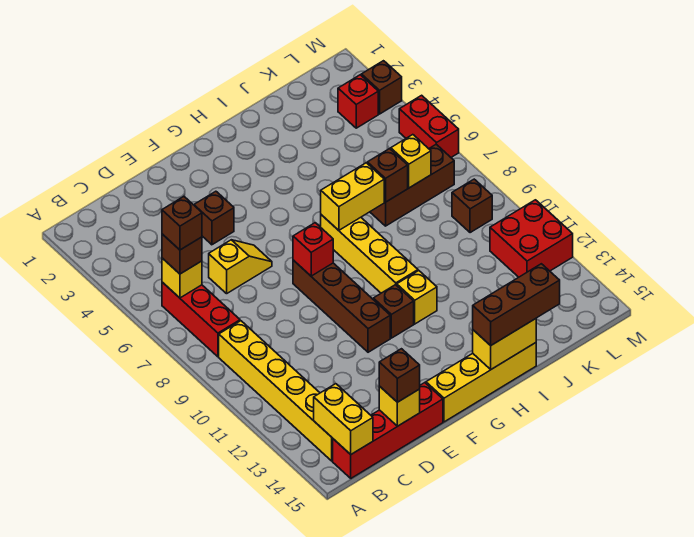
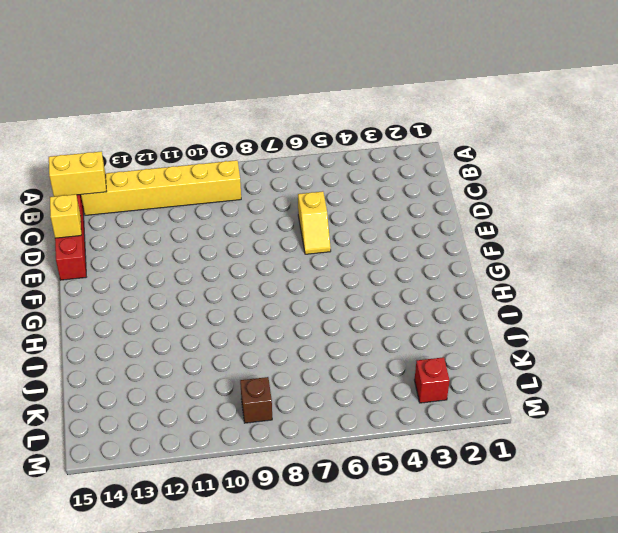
none -> red 1x3 brick [162,282,240,357]
none -> brown 1x1 brick [194,191,234,245]
none -> brown 1x4 brick [293,260,390,352]

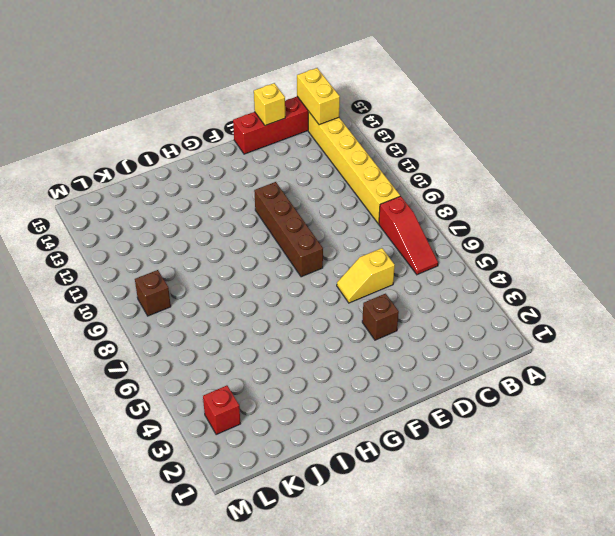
red 1x3 slope [379,196,438,275] -> red 1x3 brick [162,282,240,357]
none -> yellow 1x4 brick [426,343,536,422]
none -> brown 1x1 brick [373,285,414,338]
none -> yellow 1x4 brick [321,215,418,293]

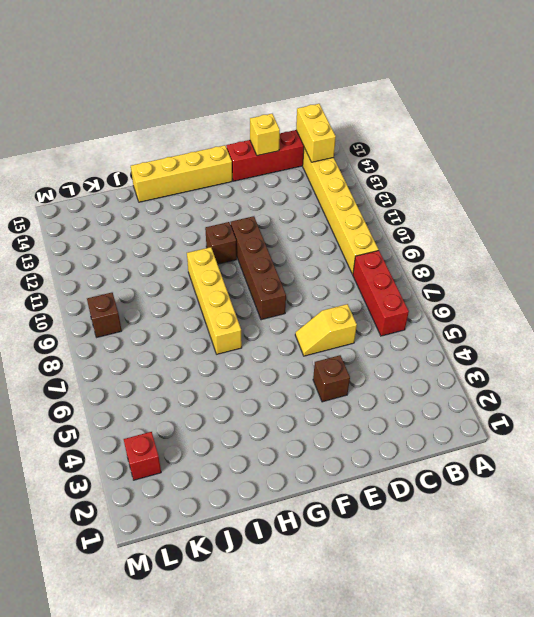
none -> yellow 1x1 brick [397,271,437,324]
none -> brown 1x3 brick [370,144,454,226]
none -> red 2x2 brick [490,200,573,277]

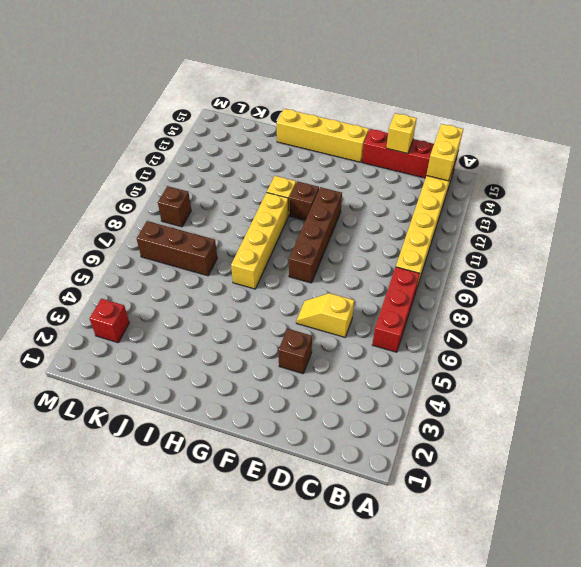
none -> red 2x2 brick [490,200,573,277]
none -> brown 1x1 brick [361,61,402,114]
none -> red 1x2 brick [399,95,459,157]

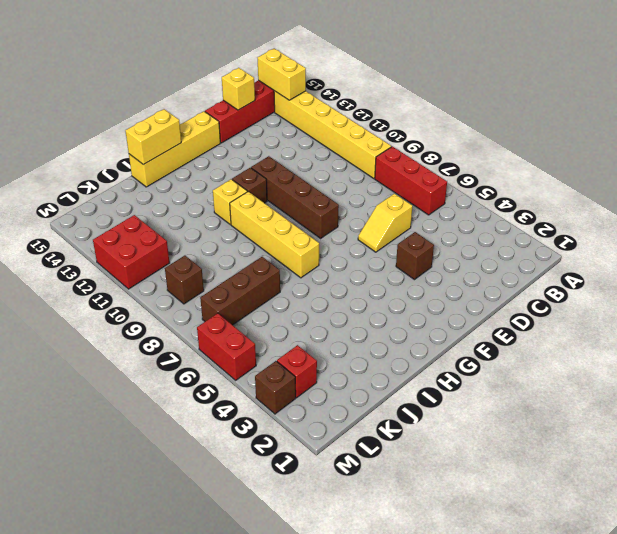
none -> yellow 1x1 brick [162,258,202,298]
none -> red 1x1 brick [293,223,333,276]
none -> yellow 1x2 brick [321,163,384,230]

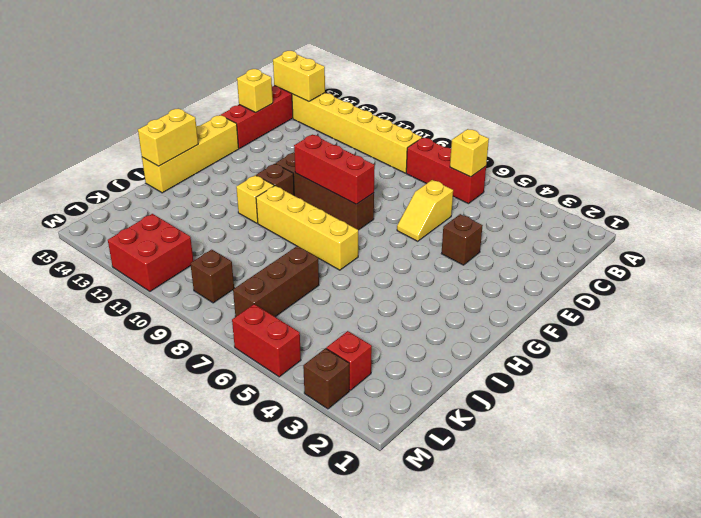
red 1x3 brick [294,134,375,204] -> red 1x1 brick [293,223,333,276]
none -> yellow 1x2 brick [321,163,384,230]
none -> brown 1x1 brick [367,149,408,202]
none -> yellow 1x1 brick [391,135,431,188]

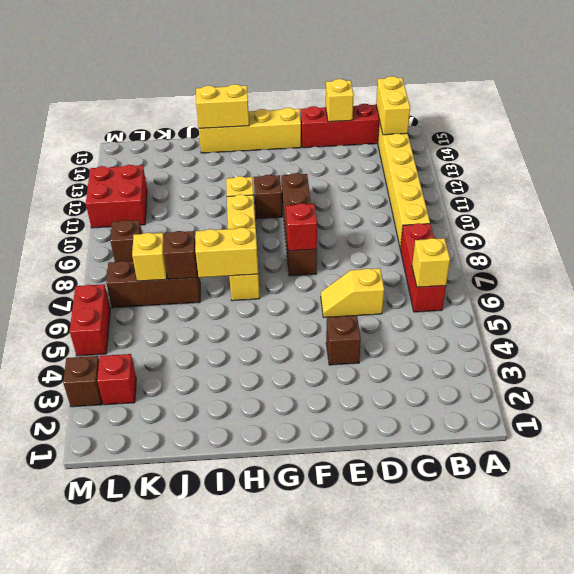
none -> brown 1x1 brick [162,234,202,274]
none -> brown 1x1 brick [379,349,420,402]
none -> brown 1x3 brick [473,264,560,346]

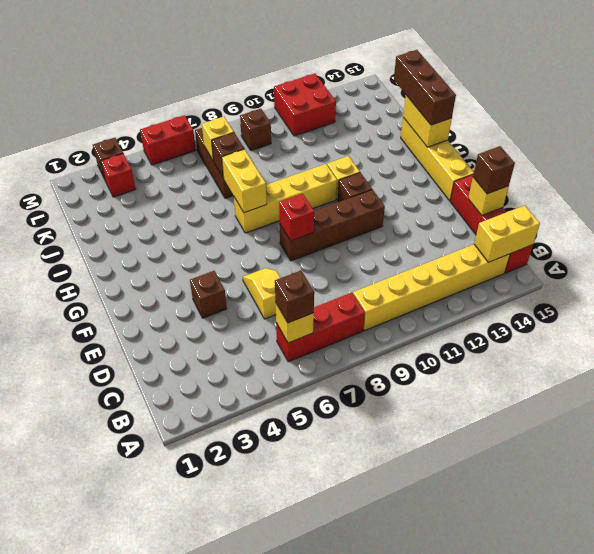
none -> brown 1x1 brick [162,197,202,250]

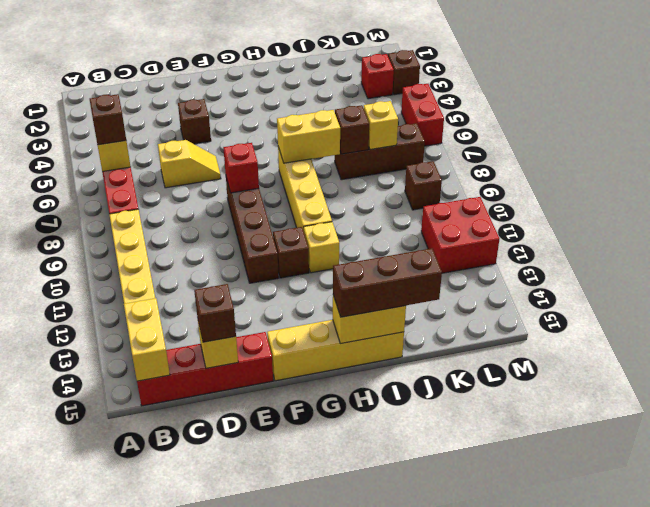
none -> brown 1x1 brick [162,197,202,250]

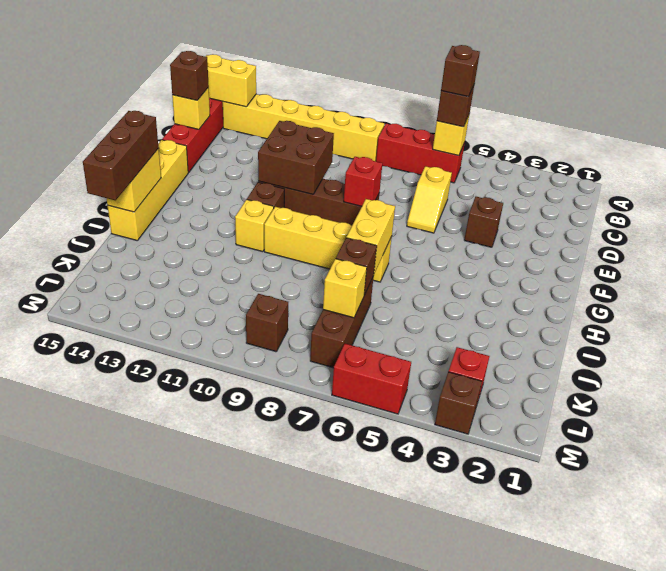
brown 2x2 brick [258,121,334,194] -> none
none -> red 2x2 brick [490,200,573,277]

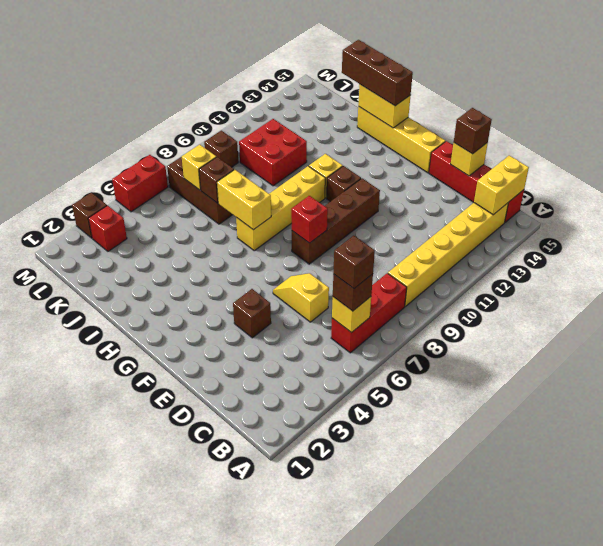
red 2x2 brick [239,119,307,186] -> red 2x2 brick moved to [490,200,573,277]

